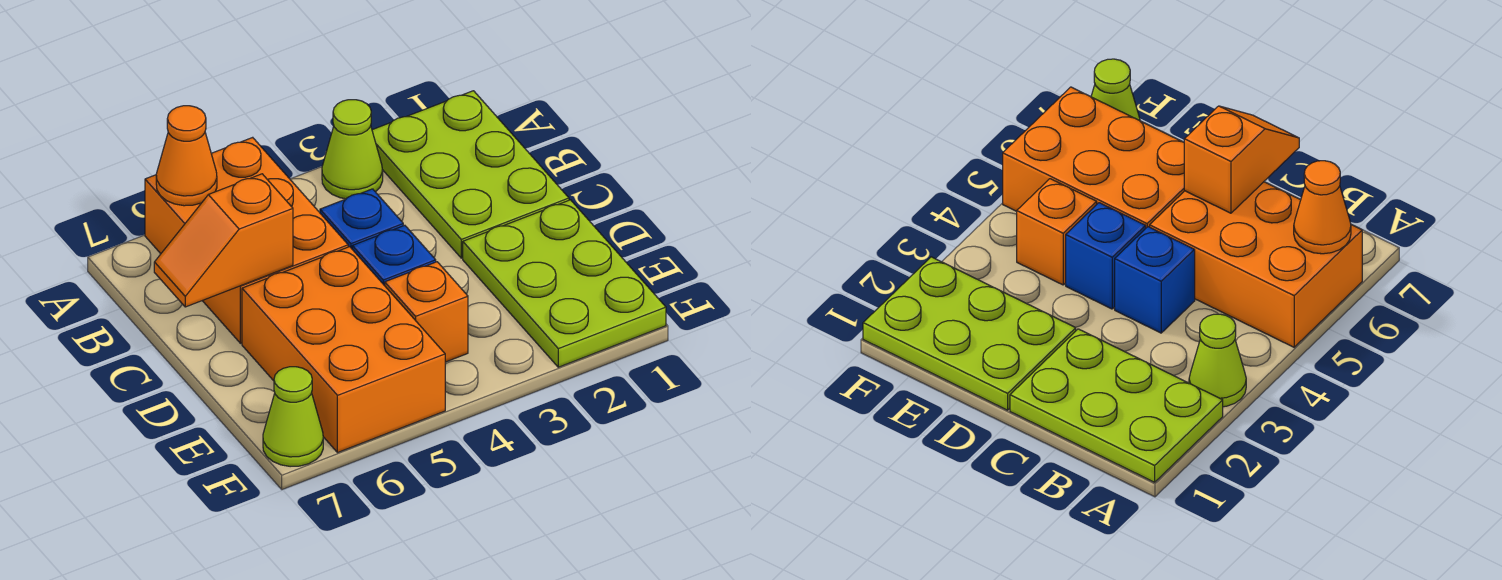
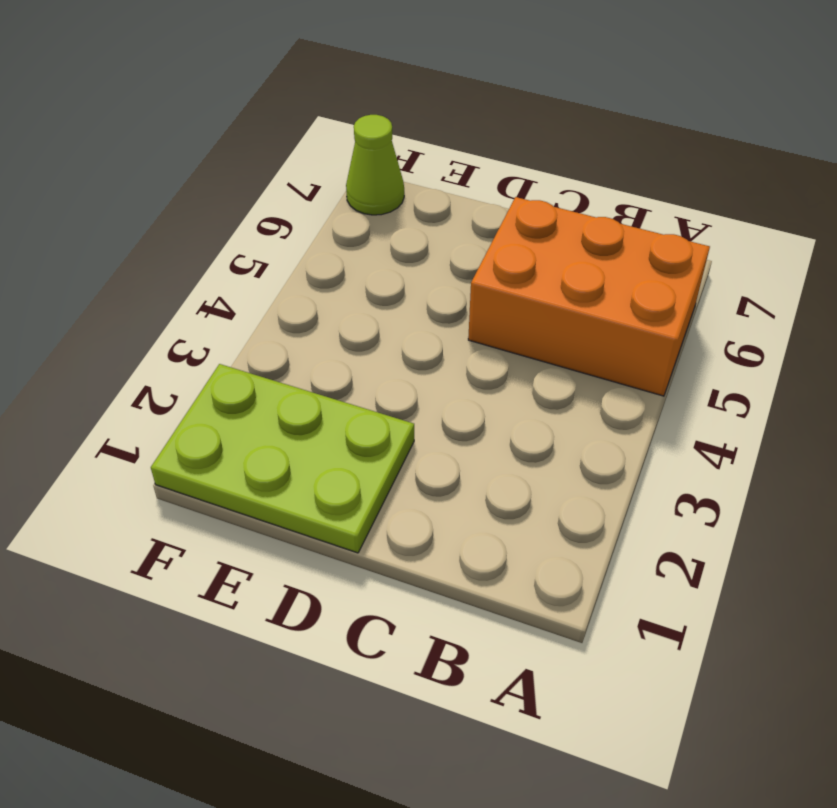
none -> lime 2x3 plate [372,91,569,258]
none -> lime 1x1 cone [322,100,383,199]

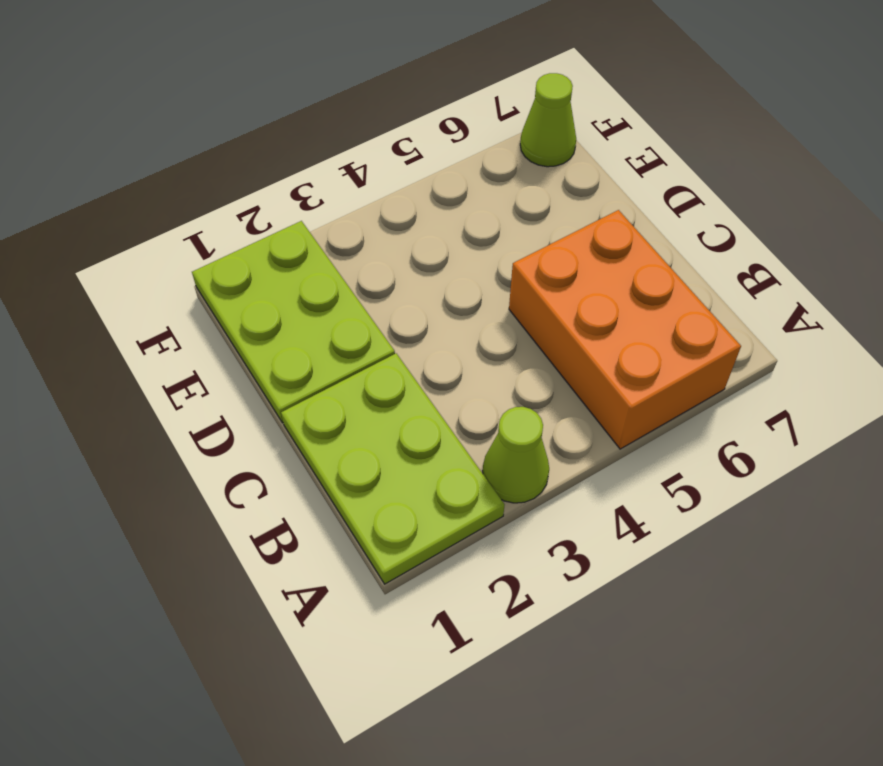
none -> blue 1x1 brick [320,189,403,249]
none -> blue 1x1 brick [352,225,436,286]

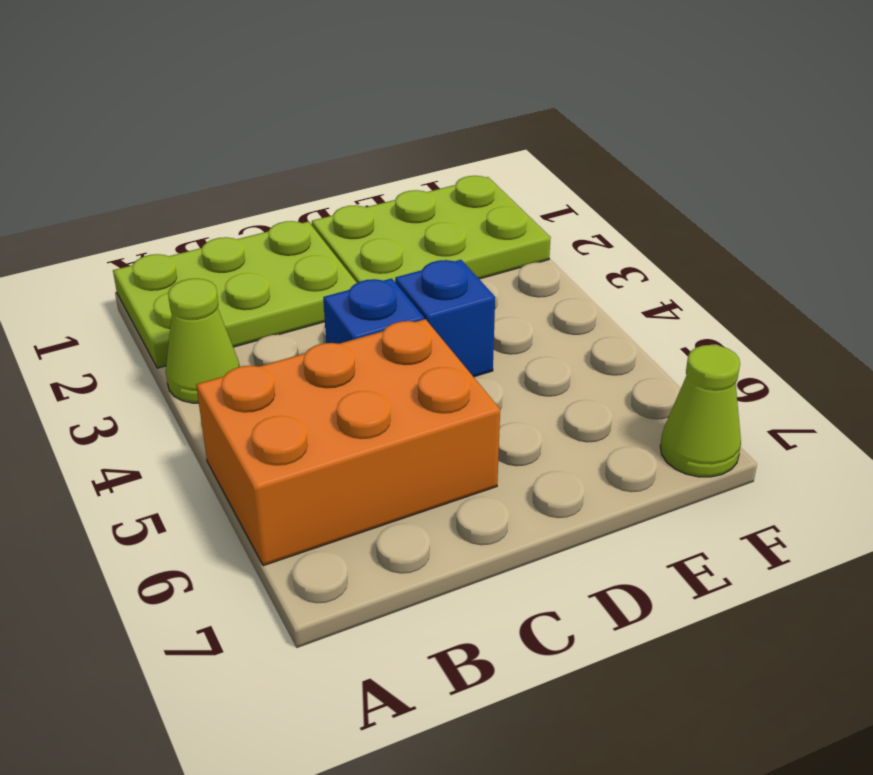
none -> orange 2x3 brick [242,247,445,453]
none -> orange 1x1 brick [385,262,468,362]

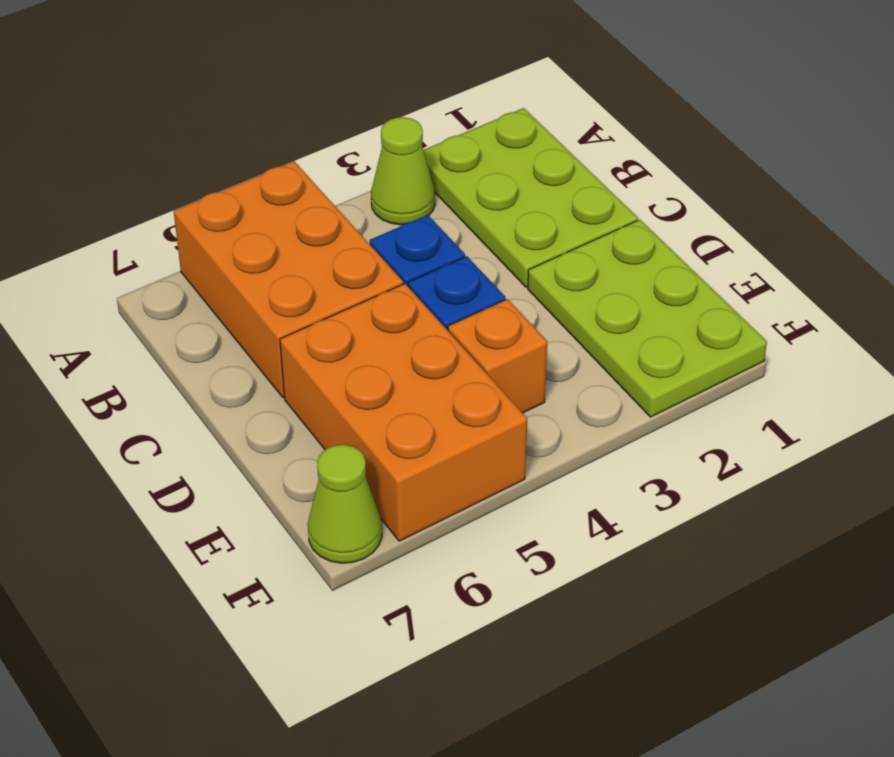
none -> orange 1x1 cone [156,106,217,206]
none -> orange 1x2 slope [154,174,293,307]

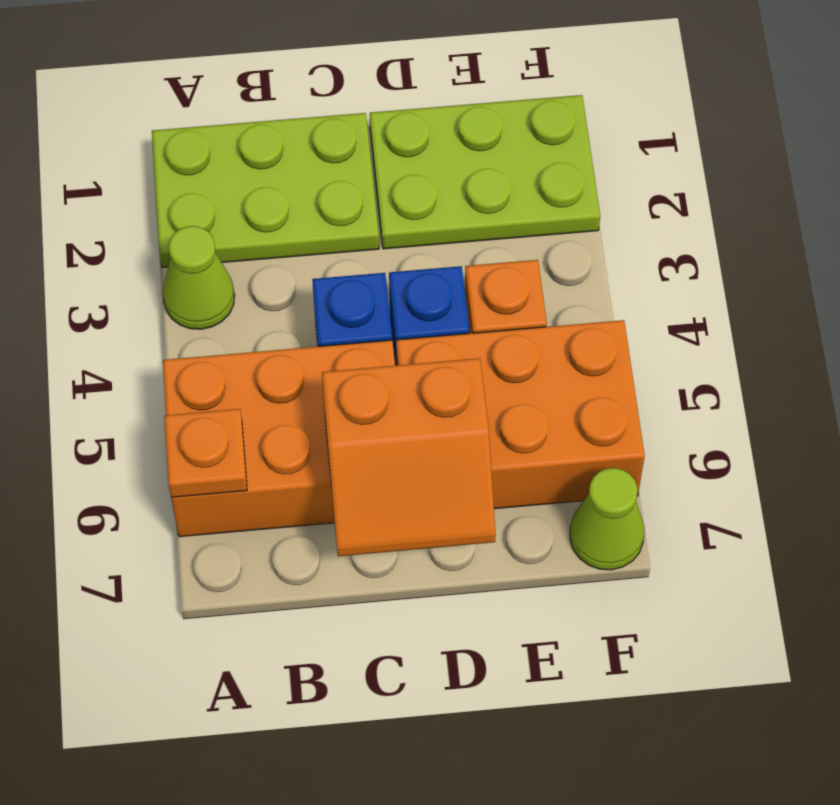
orange 1x1 plate [164,409,247,497] -> orange 1x1 cone [156,106,217,206]
orange 2x2 slope [322,358,496,556] -> orange 1x2 slope [154,174,293,307]

